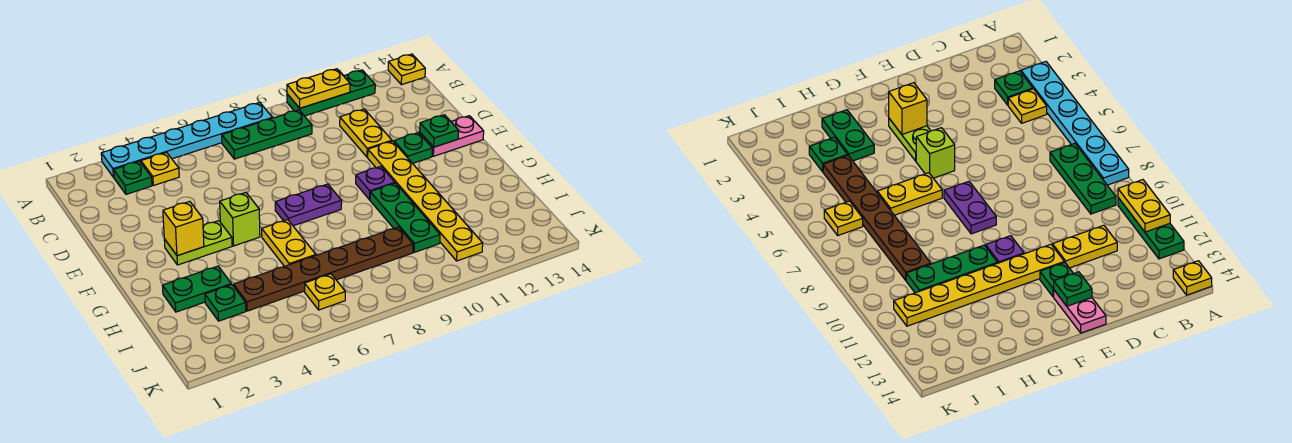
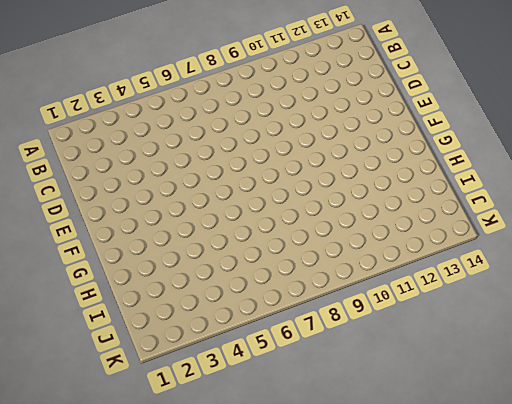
none -> cyan 1x6 plate [101,102,272,177]
none -> green 1x3 plate [287,70,375,116]
none -> yellow 1x1 plate [388,54,425,85]

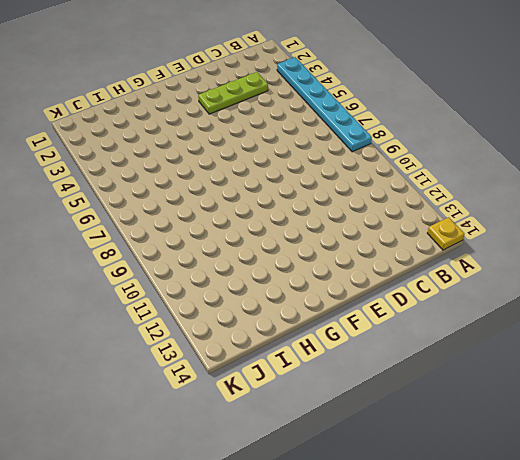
lime 1x3 plate [198,72,268,114] -> none
none -> green 1x3 plate [287,70,375,116]
none -> green 1x1 plate [114,161,152,194]
none -> yellow 1x1 plate [141,152,179,185]

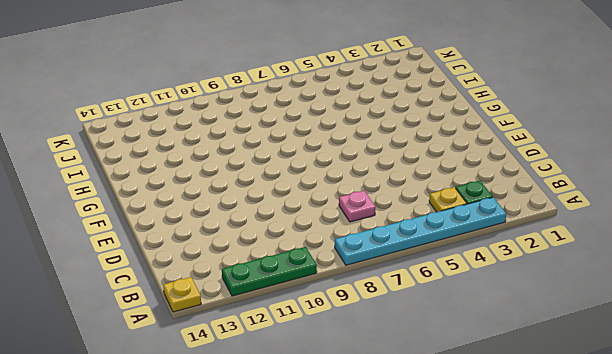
pink 1x1 plate [339,191,375,222] -> none
none -> green 1x3 plate [222,110,312,159]
none -> yellow 1x2 plate [340,109,392,157]
none -> yellow 1x6 plate [368,141,483,261]

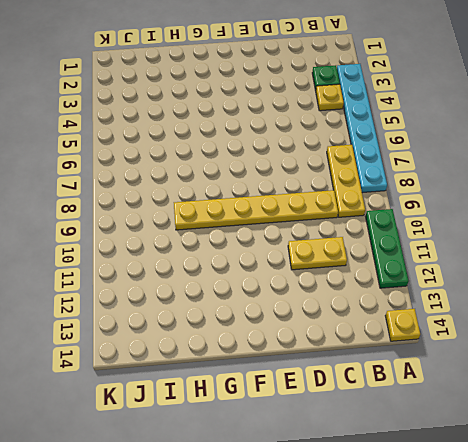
yellow 1x3 plate [327,145,365,217] -> green 1x3 plate [222,110,312,159]
yellow 1x6 plate [174,190,338,230] -> yellow 1x6 plate moved to [368,141,483,261]
none -> green 1x1 plate [394,133,432,163]
none -> pink 1x2 plate [420,116,484,156]
none -> lime 1x2 plate [164,221,232,265]

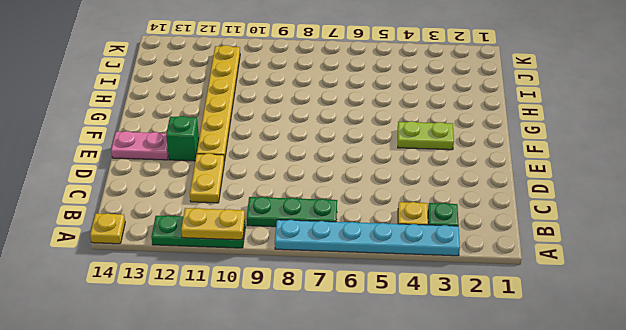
green 1x1 brick [166,116,199,161] -> green 1x1 plate [394,133,432,163]
none -> lime 1x1 brick [220,193,260,246]
none -> purple 1x2 plate [275,184,342,226]
none -> purple 1x1 plate [356,166,395,200]

